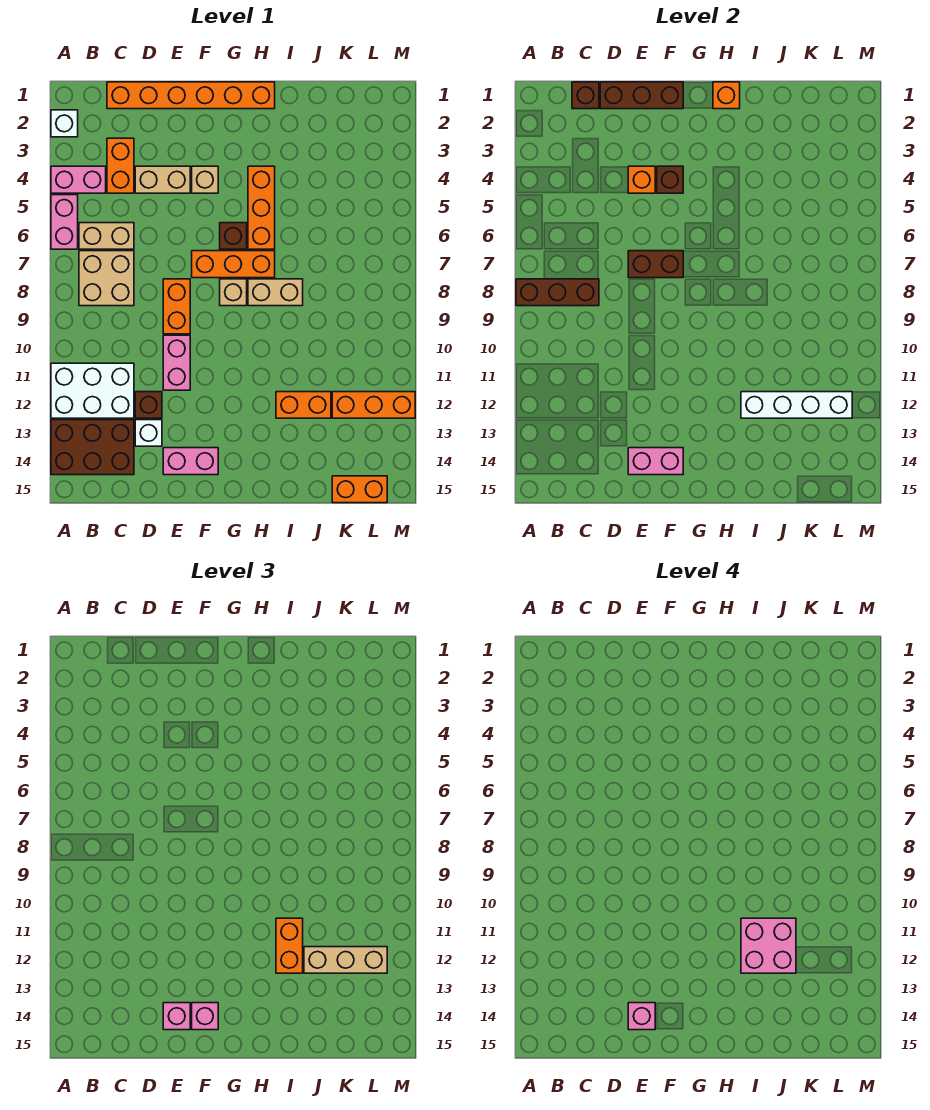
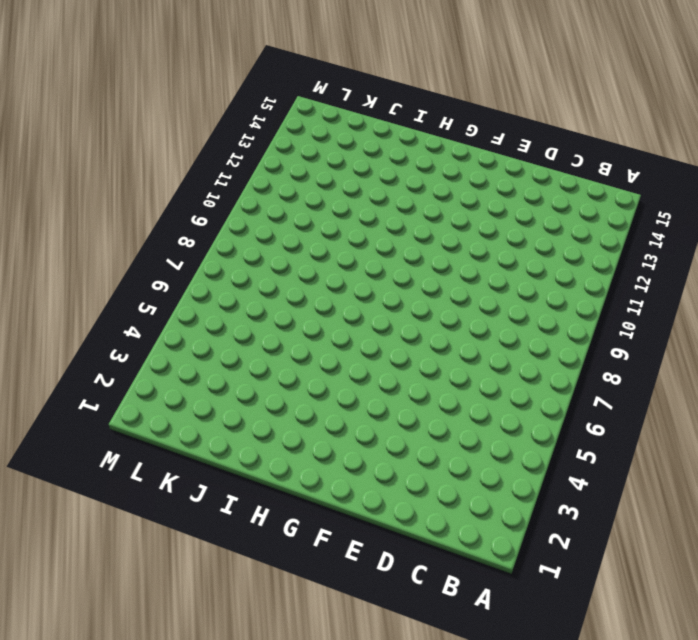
none -> white 1x1 brick [51,110,78,137]
none -> pink 1x2 brick [51,166,106,193]
none -> pink 1x2 brick [51,195,78,249]
none -> white 2x3 brick [51,363,134,418]

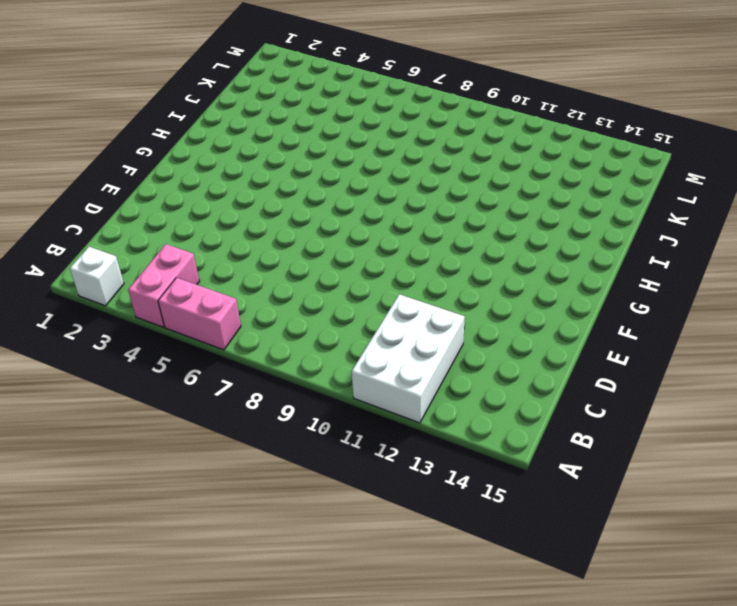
none -> brown 2x3 brick [51,420,134,475]
none -> tan 1x2 brick [79,223,134,249]
none -> tan 2x2 brick [79,251,134,306]
none -> orange 1x6 brick [107,82,275,109]

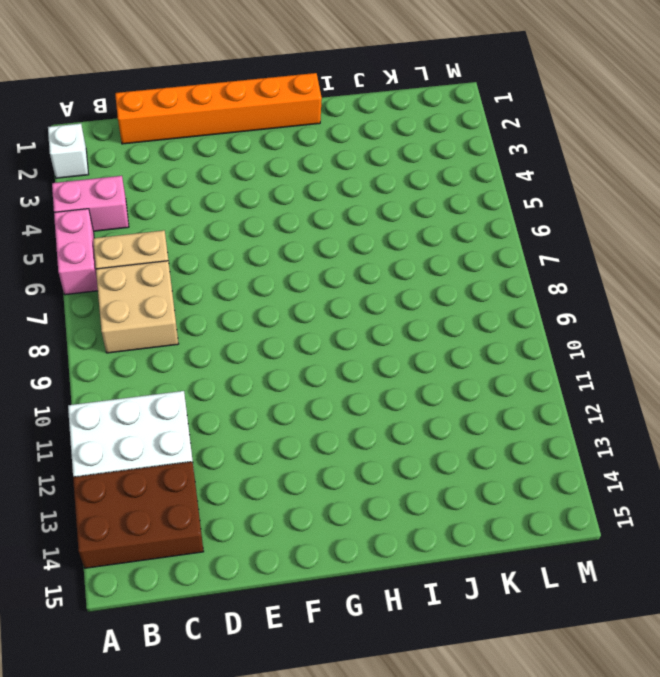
none -> orange 1x2 brick [107,138,134,193]
none -> tan 1x2 brick [135,166,190,193]
none -> brown 1x1 brick [135,392,162,418]
none -> white 1x1 brick [135,420,162,446]

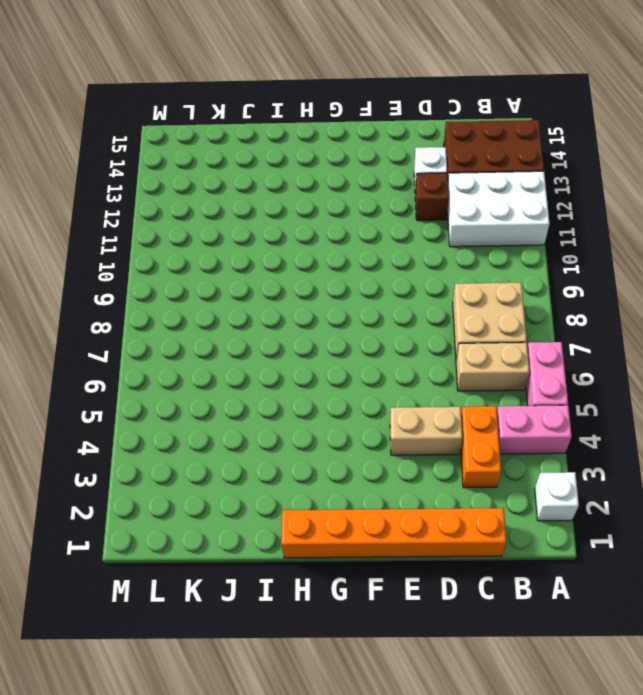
none -> orange 1x2 brick [163,279,190,334]
none -> pink 1x2 brick [163,335,190,390]
none -> pink 1x2 brick [163,448,218,475]
none -> tan 1x1 brick [192,166,218,193]

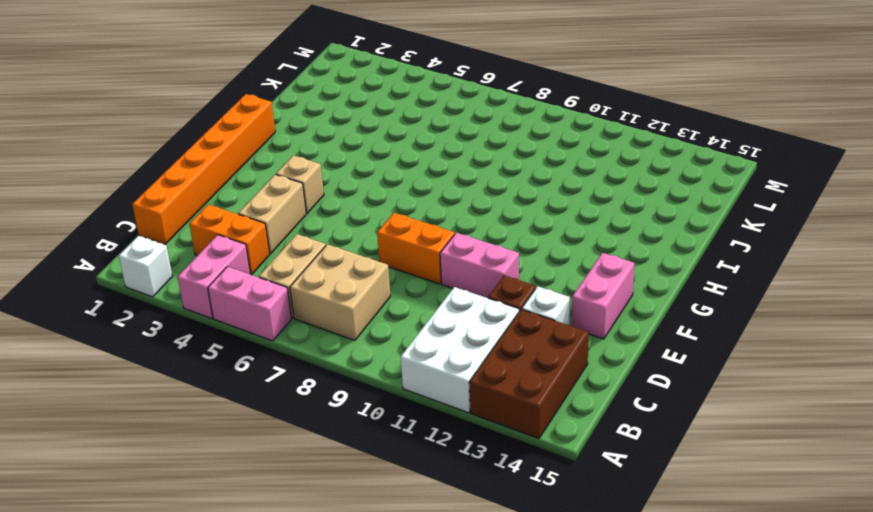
none -> orange 1x3 brick [192,251,275,278]
none -> brown 1x1 brick [220,223,247,249]
none -> tan 1x1 brick [220,279,247,306]
none -> orange 1x3 brick [248,166,275,249]

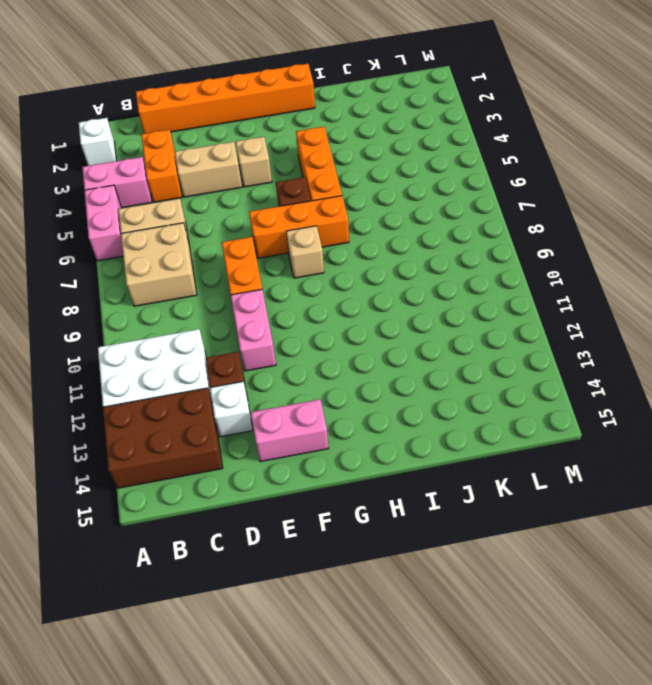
none -> tan 1x2 brick [248,279,303,306]
none -> orange 1x2 brick [276,392,331,418]
none -> orange 1x3 brick [332,392,415,418]
none -> orange 1x2 brick [332,476,387,503]

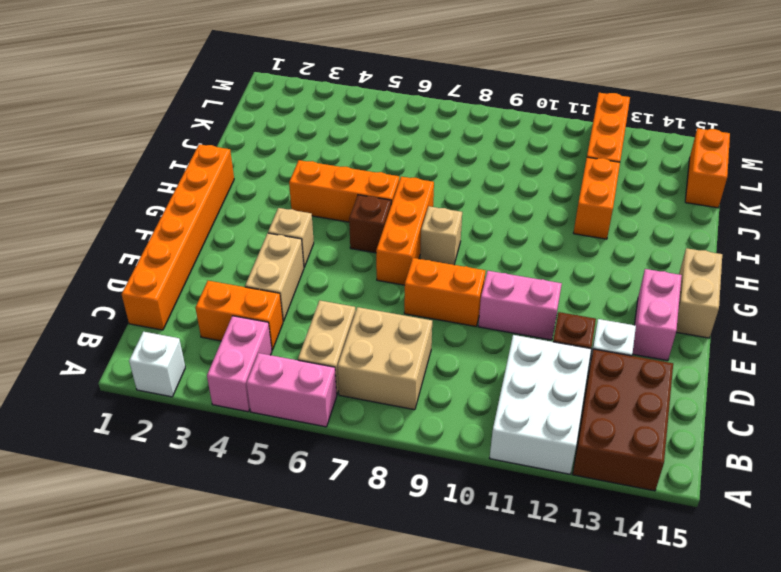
tan 1x2 brick [676,248,722,338] -> tan 1x2 brick moved to [248,279,303,306]
none -> brown 1x3 brick [516,279,599,306]
none -> brown 1x1 brick [572,82,599,109]
none -> brown 1x3 brick [600,82,683,109]
none -> orange 1x1 brick [628,166,655,193]

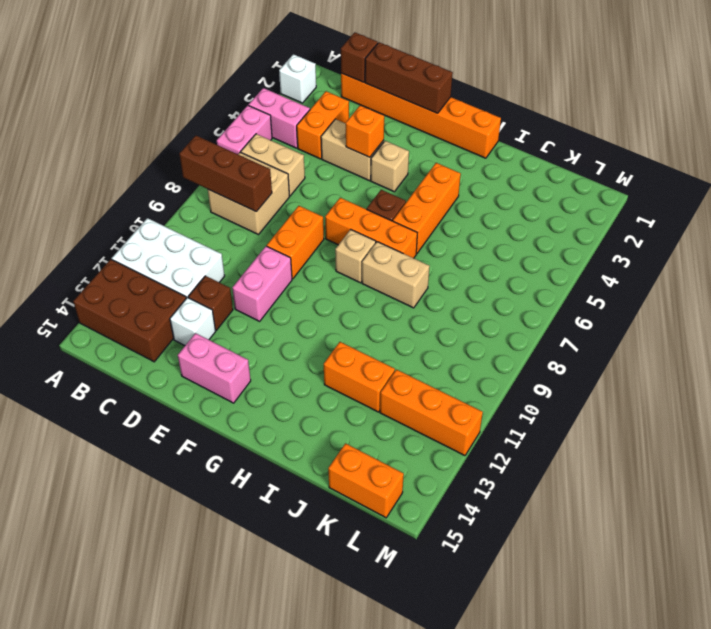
none -> brown 1x2 brick [628,251,683,278]
none -> pink 1x2 brick [628,448,683,475]
none -> brown 1x1 brick [657,166,683,193]
none -> orange 1x1 brick [713,82,740,109]

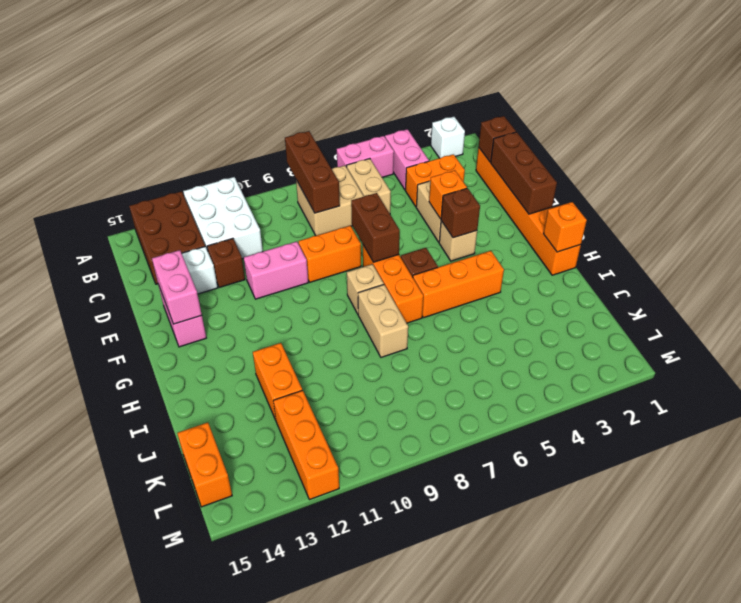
none -> white 1x4 brick [741,392,852,418]
none -> pink 1x1 brick [163,1003,190,1030]
none -> pink 1x1 brick [192,1003,218,1030]
none -> orange 1x2 brick [276,918,303,973]

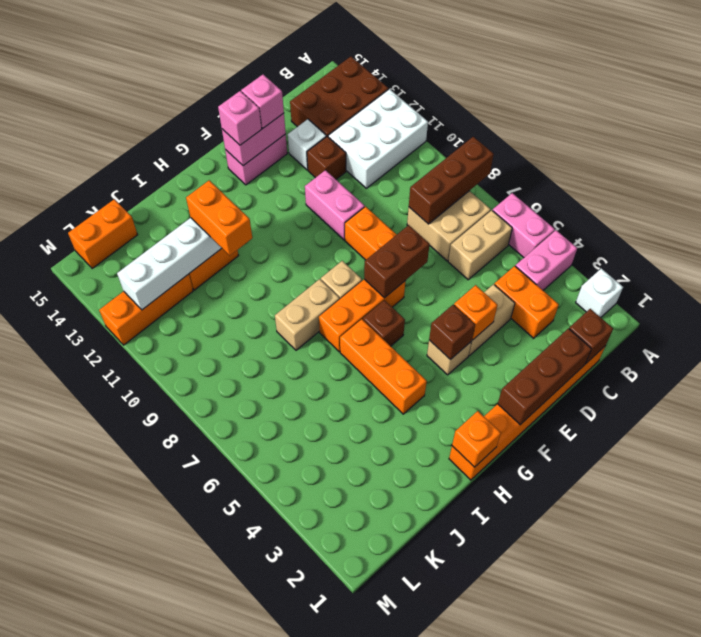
none -> tan 1x3 brick [304,947,387,973]
none -> pink 1x1 brick [628,1003,655,1030]
none -> pink 2x2 brick [741,918,796,973]

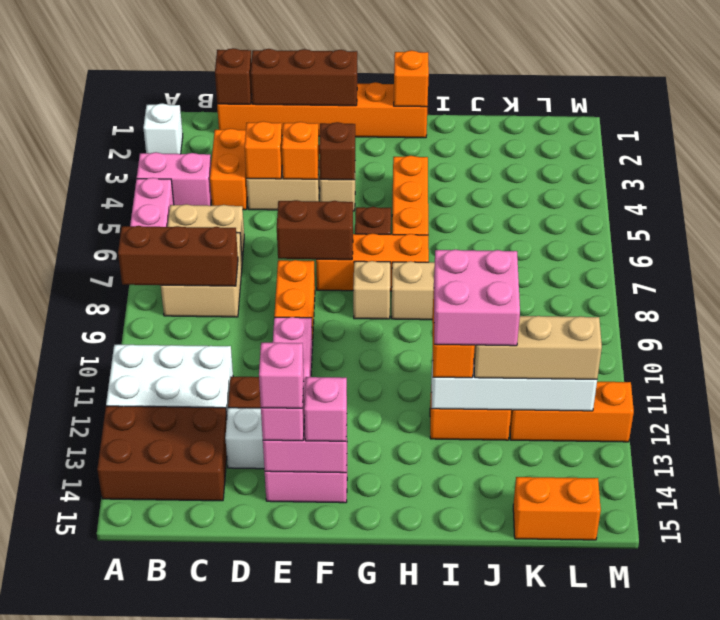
orange 1x1 brick [245,121,282,179] -> none

